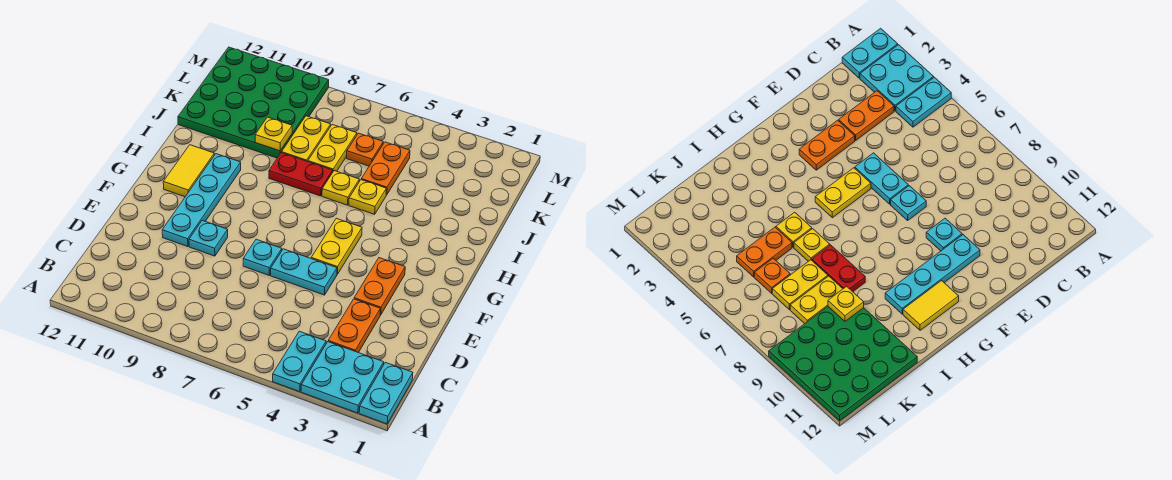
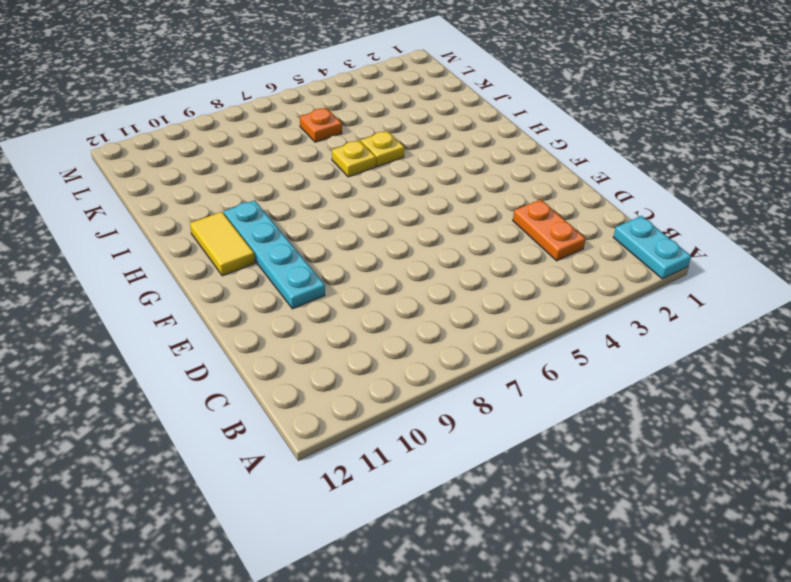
none -> cyan 2x2 plate [301,342,384,413]
none -> cyan 1x2 plate [273,331,326,392]
none -> orange 1x2 plate [354,258,405,315]

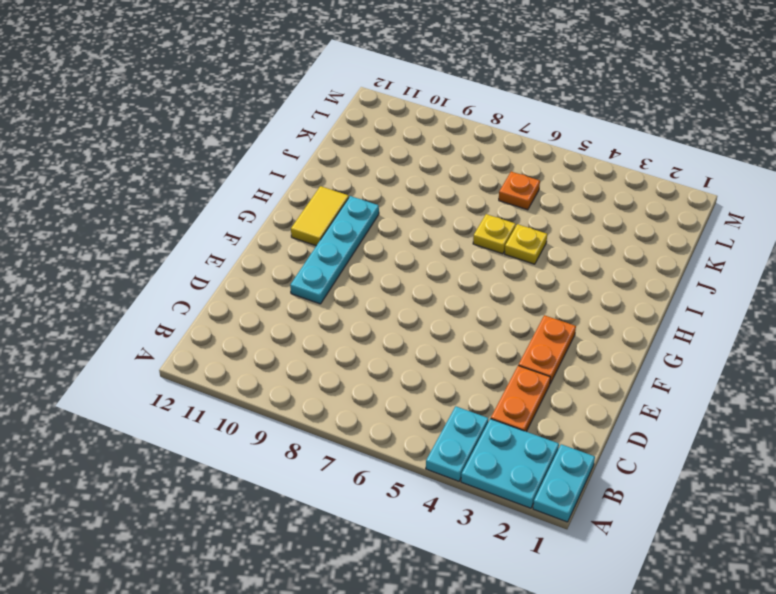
none -> cyan 1x2 plate [271,249,337,295]
none -> cyan 1x1 plate [243,239,282,275]
none -> cyan 1x1 plate [189,220,228,256]

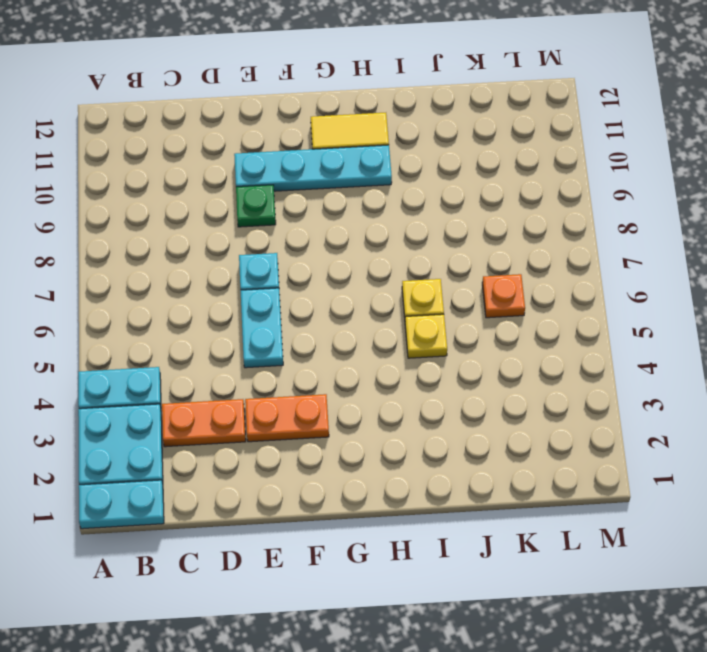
green 1x1 plate [236,185,276,227] -> cyan 1x1 plate [189,220,228,256]
none -> yellow 1x2 plate [311,218,362,274]
none -> red 1x2 plate [269,153,333,196]
none -> orange 1x2 plate [361,142,410,195]

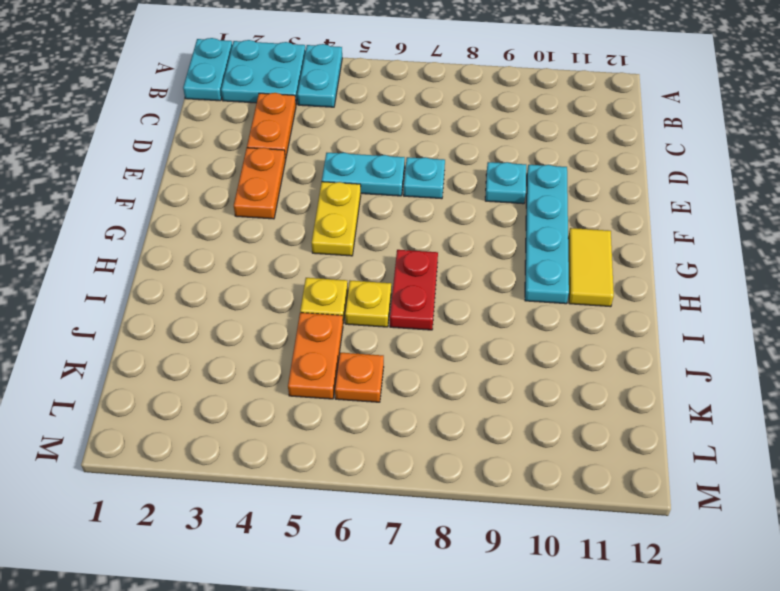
red 1x2 plate [390,250,438,330] -> red 1x2 plate turned to [269,153,333,196]
none -> yellow 1x2 plate [308,125,357,171]
none -> yellow 1x2 plate [282,116,331,162]
none -> green 4x4 plate [178,47,329,158]

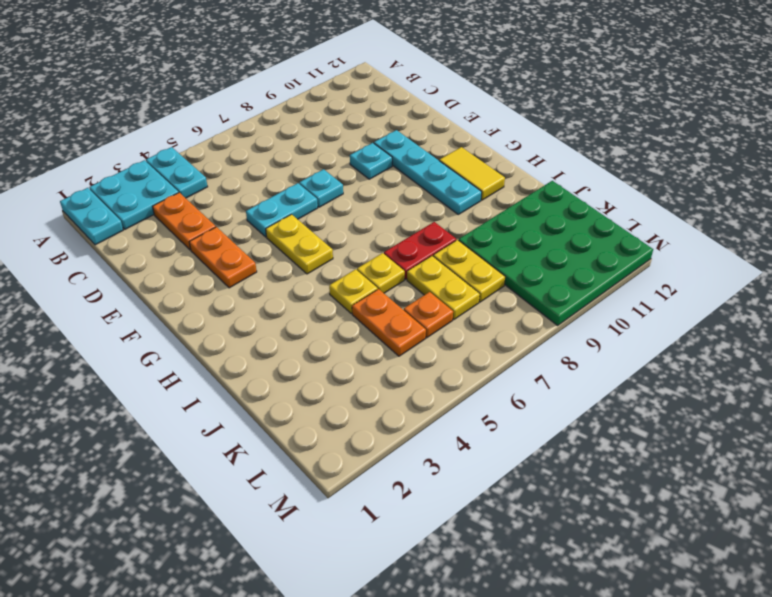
none -> yellow 1x1 plate [255,117,292,151]

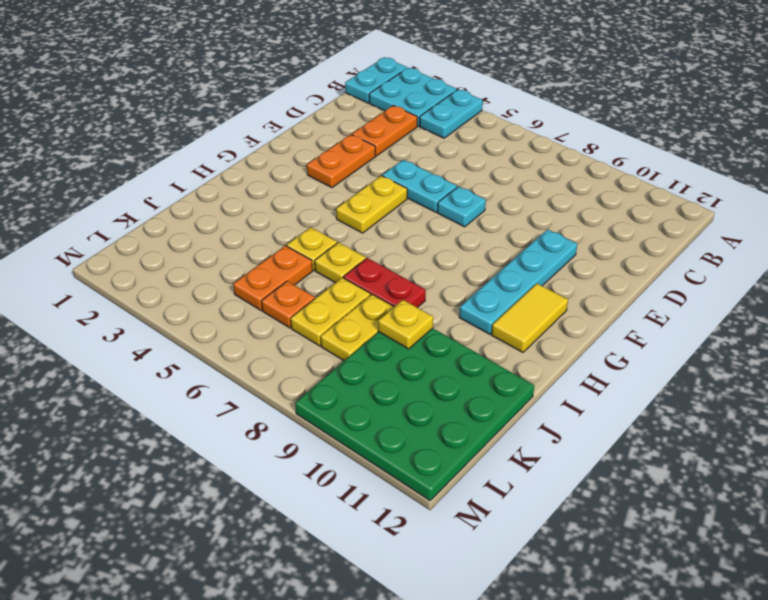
none -> cyan 1x1 plate [189,220,228,256]

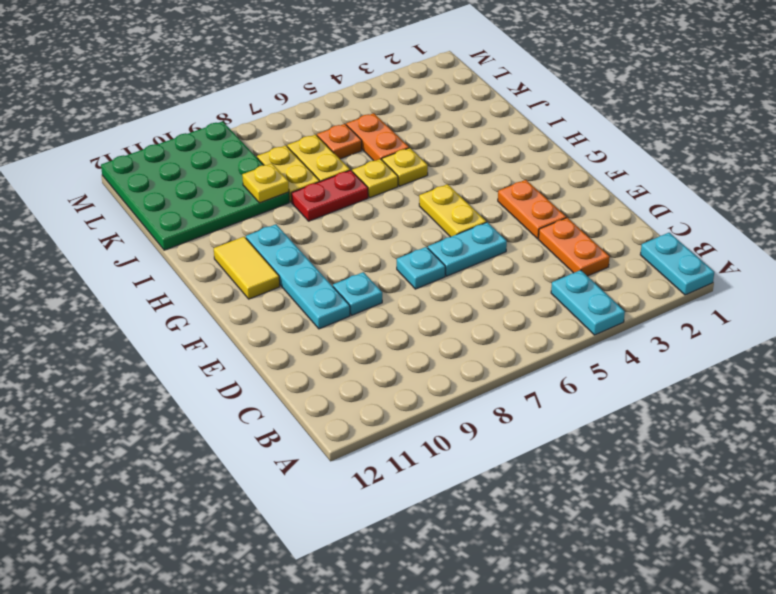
none -> cyan 2x2 plate [301,342,384,413]

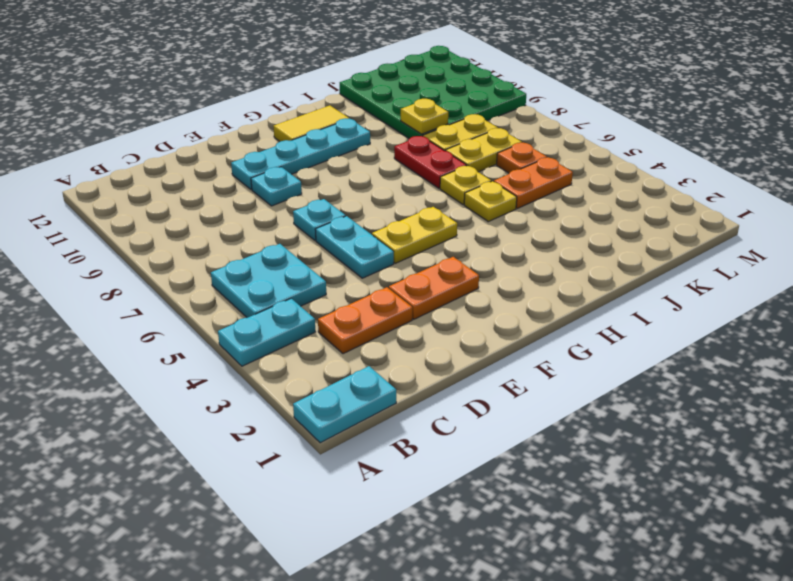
cyan 2x2 plate [211,244,326,318] -> cyan 2x2 plate moved to [301,342,384,413]

